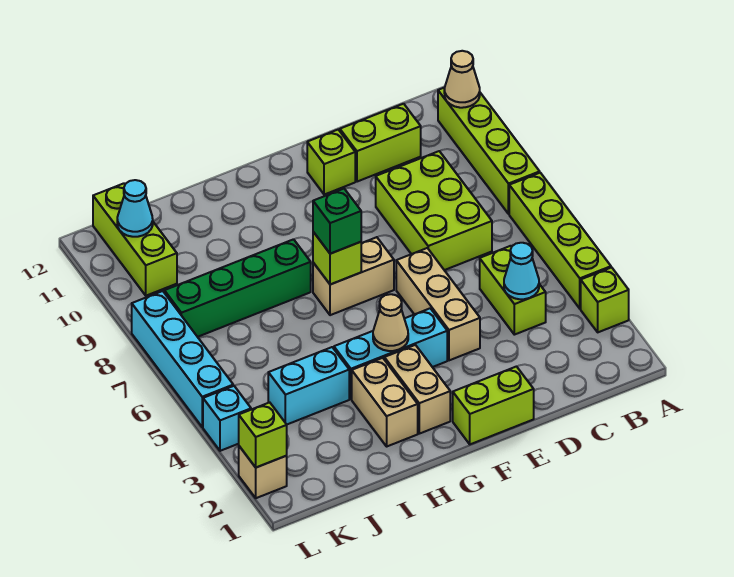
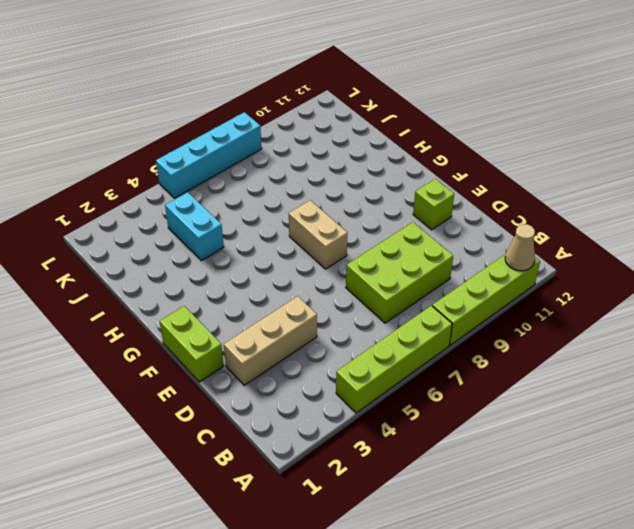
tan 1x3 brick [224,296,317,385] -> tan 1x3 brick moved to [396,248,480,360]
none -> lime 1x1 brick [581,267,629,332]
none -> lime 1x2 brick [480,246,546,335]
none -> lime 1x2 brick [340,104,421,182]

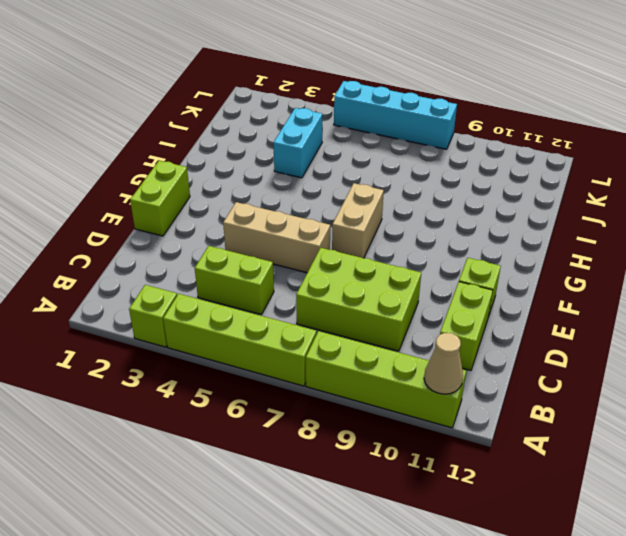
none -> cyan 1x3 brick [334,308,447,399]
none -> tan 1x2 brick [384,345,450,434]
none -> tan 1x2 brick [352,358,418,446]

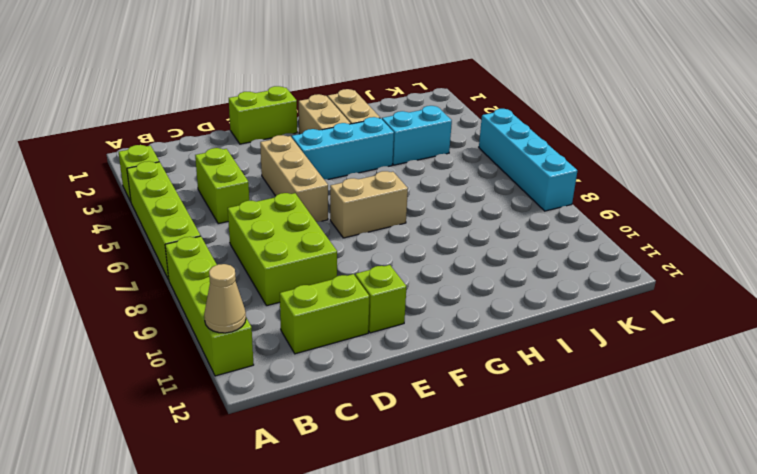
none -> green 1x4 brick [164,239,311,337]
none -> lime 1x3 brick [93,183,177,296]
none -> tan 1x1 brick [239,446,287,498]

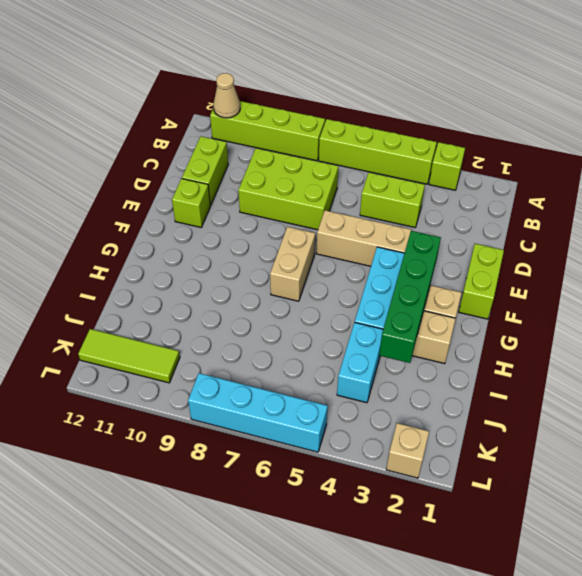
green 1x4 brick [379,231,441,363] -> green 1x4 brick moved to [164,239,311,337]
lime 1x3 tile [78,329,180,383] -> lime 1x3 brick [93,183,177,296]
none -> cyan 1x1 brick [203,386,251,451]
none -> cyan 1x1 cone [504,243,539,299]
none -> tan 1x1 cone [373,294,408,351]

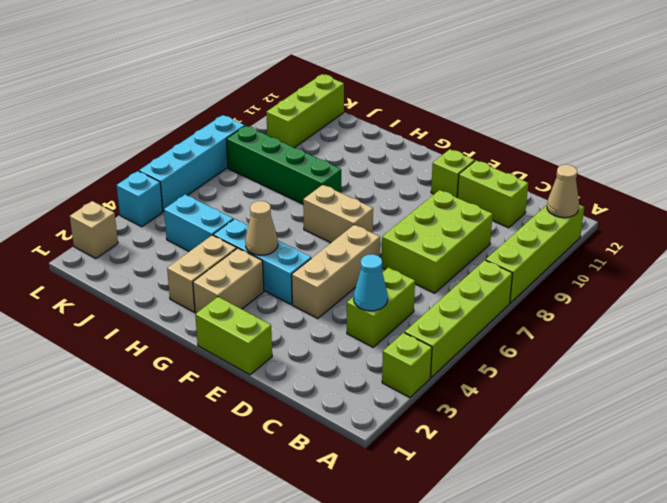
none -> lime 1x1 brick [313,232,361,285]
none -> cyan 1x1 cone [117,180,153,237]
none -> lime 1x1 brick [239,402,287,467]

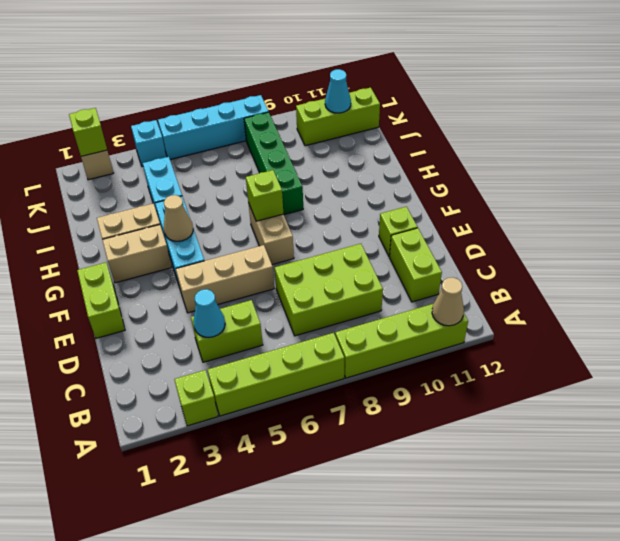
none -> green 1x1 brick [313,189,361,254]

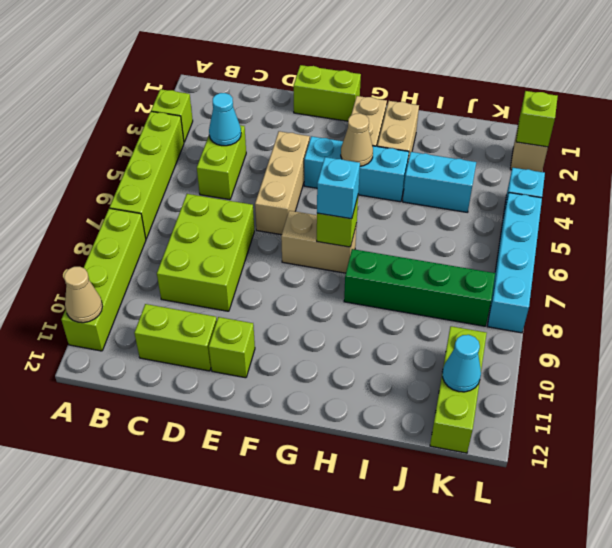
cyan 1x1 brick [317,157,360,219] -> green 1x1 brick [313,189,361,254]

